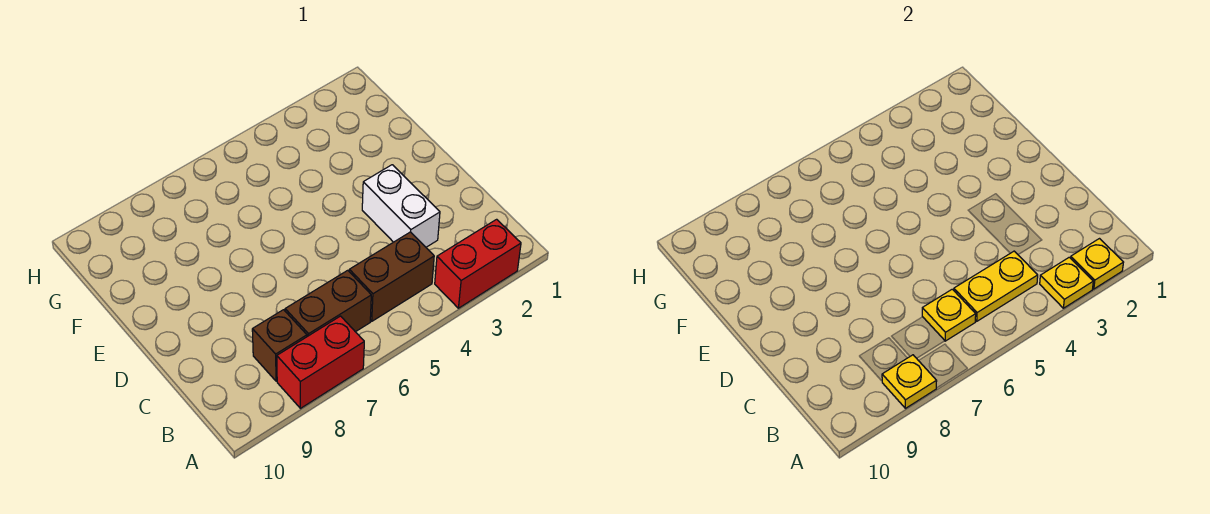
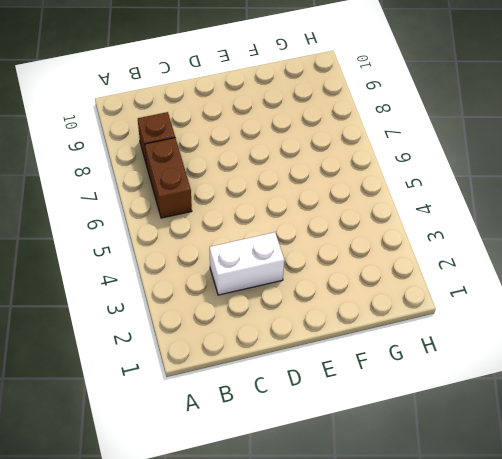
none -> red 1x2 brick [435,219,521,308]
none -> red 1x2 brick [277,316,364,408]

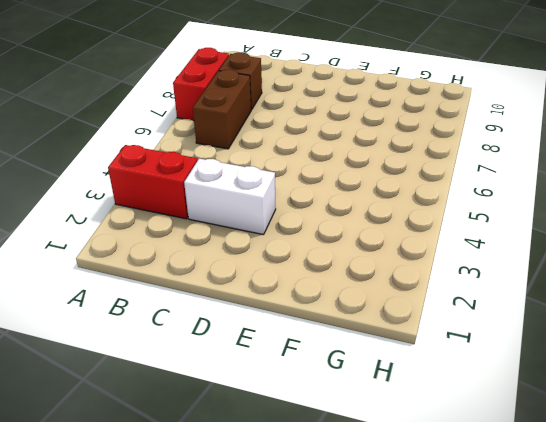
red 1x2 brick [108,145,197,219] -> red 1x2 brick turned to [435,219,521,308]
none -> brown 1x2 brick [349,232,434,321]
none -> yellow 1x1 plate [1071,239,1124,289]

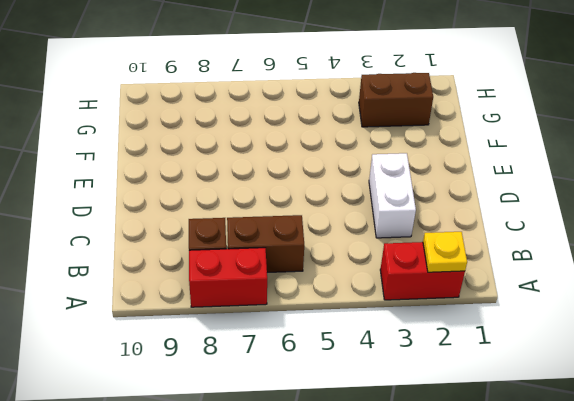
brown 1x2 brick [359,73,433,127] -> brown 1x2 brick moved to [349,232,434,321]
none -> yellow 1x1 plate [1040,257,1093,308]
none -> yellow 1x1 plate [882,355,937,408]

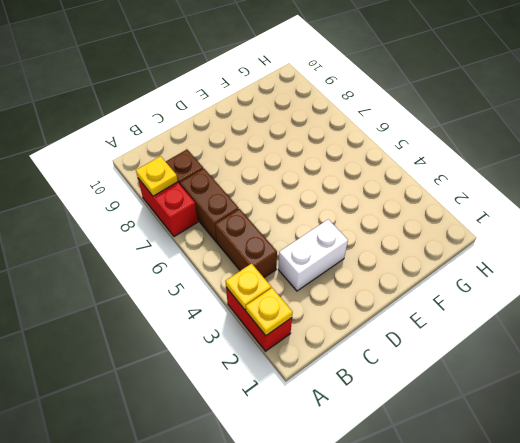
none -> yellow 1x2 plate [954,251,1038,321]
none -> yellow 1x1 plate [922,289,976,341]

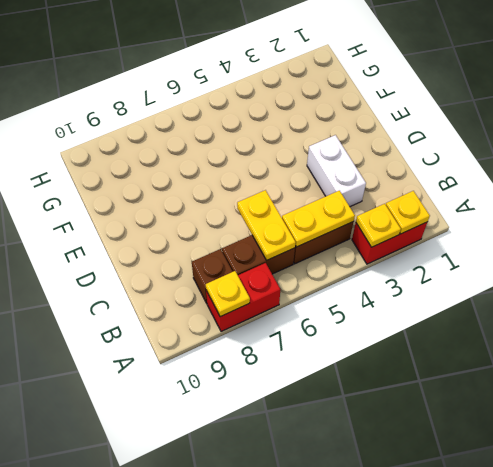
yellow 1x2 plate [237,190,296,260] -> yellow 1x1 plate [922,289,976,341]

